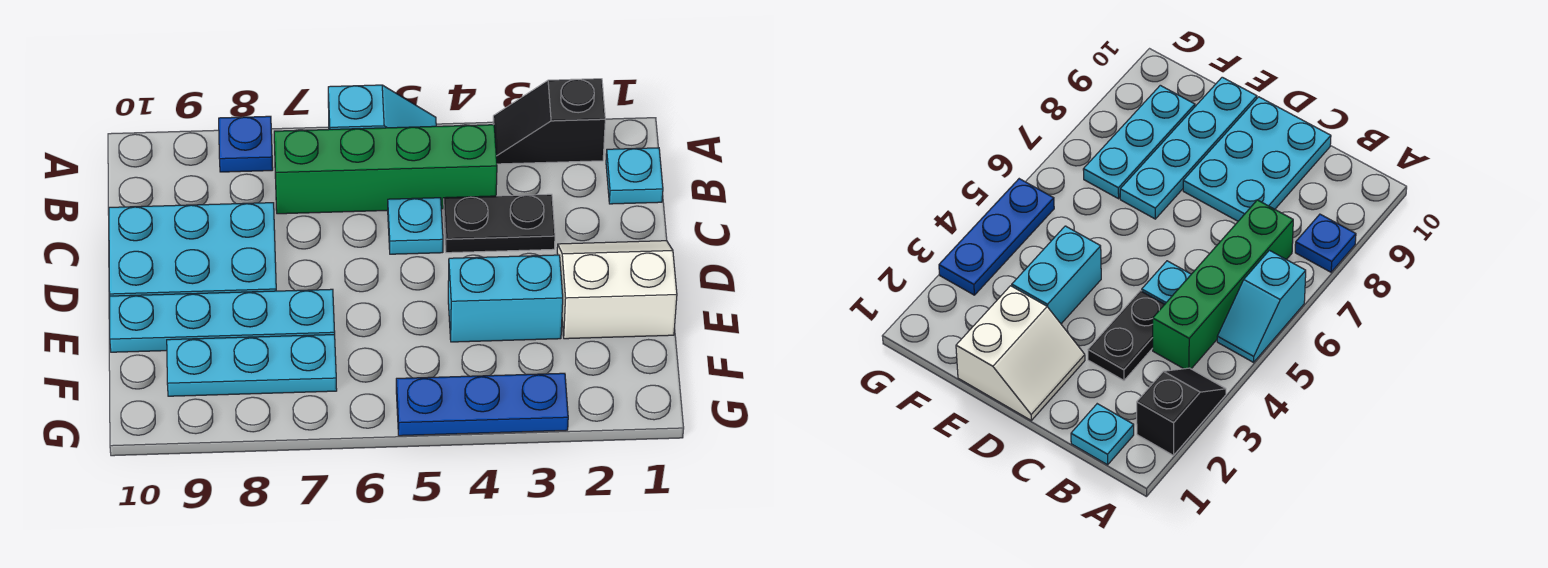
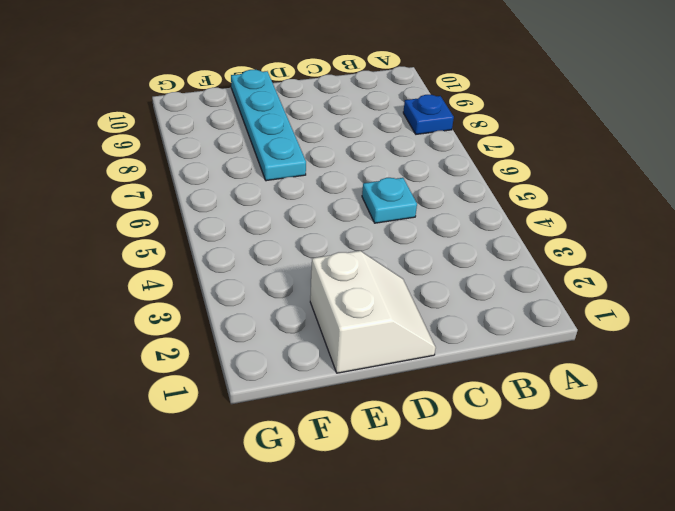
none -> black 1x2 slope [493,79,605,164]
none -> cyan 1x2 slope [328,85,436,129]
none -> cyan 1x1 plate [606,148,663,204]

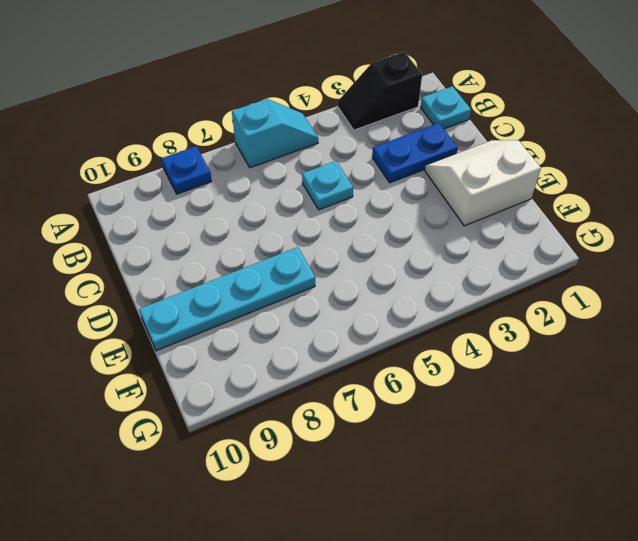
blue 1x2 plate [372,123,458,183] -> black 1x2 plate [443,194,555,253]
none -> green 1x4 brick [274,125,497,214]
none -> cyan 2x3 plate [109,203,276,296]
none -> cyan 1x2 brick [448,255,563,342]

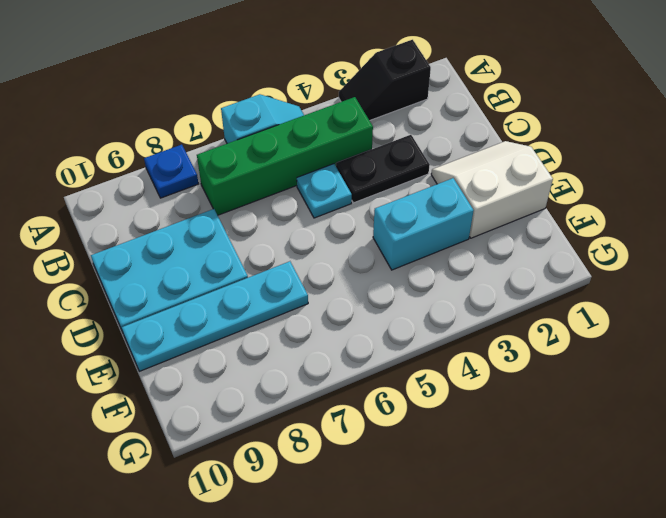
none -> cyan 1x1 plate [606,148,663,204]
none -> cyan 1x3 plate [167,335,337,396]
none -> blue 1x3 plate [396,373,568,436]

